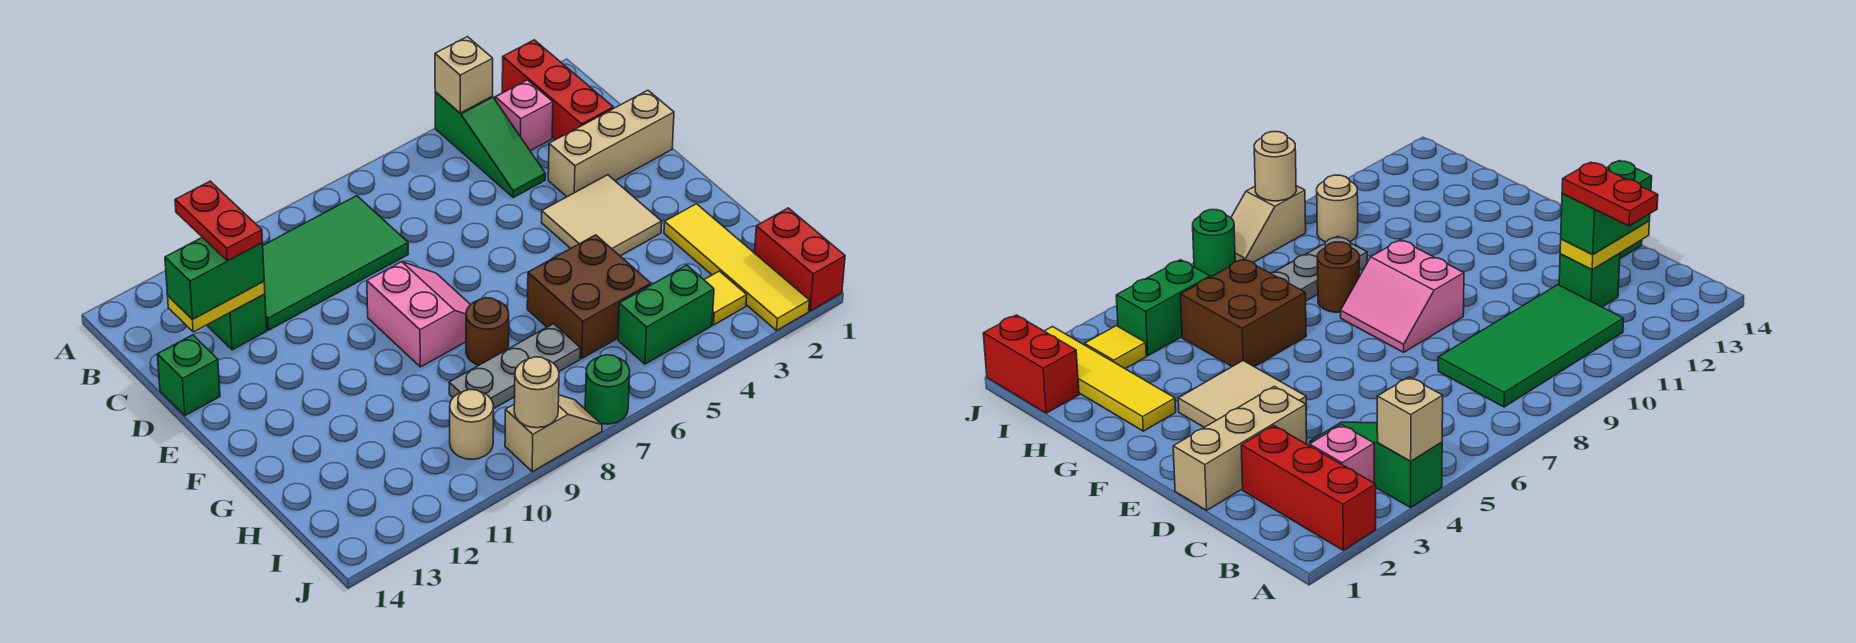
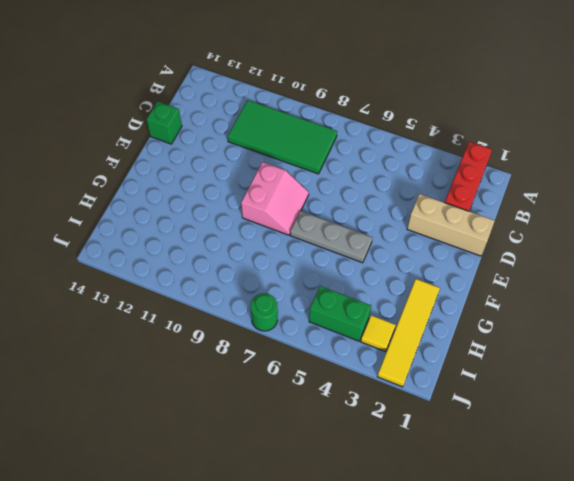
grey 1x3 plate [290,211,372,263] -> grey 1x3 plate moved to [449,324,580,409]
none -> green 1x3 slope [435,92,546,198]
none -> pink 1x1 brick [495,80,553,151]
none -> green 1x1 brick [207,294,267,350]

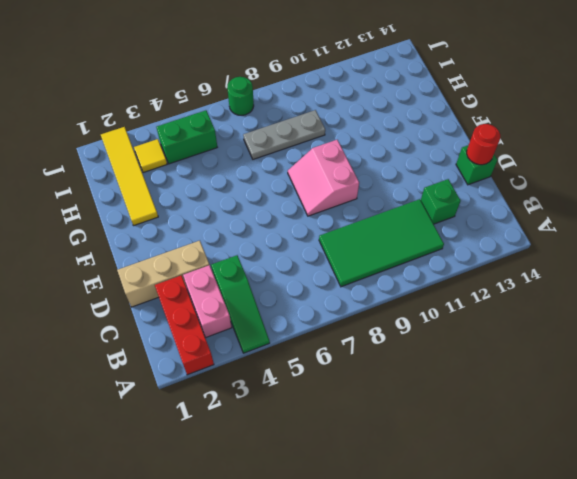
green 1x3 slope [211,255,270,353] -> green 1x3 slope turned to [435,92,546,198]
pink 1x2 brick [183,265,232,338] -> pink 1x1 brick [495,80,553,151]
red 1x1 round brick [467,124,500,165] -> none
none -> tan 2x2 tile [541,175,662,256]
none -> brown 2x2 brick [527,235,651,358]
none -> brown 1x1 round brick [466,298,509,365]

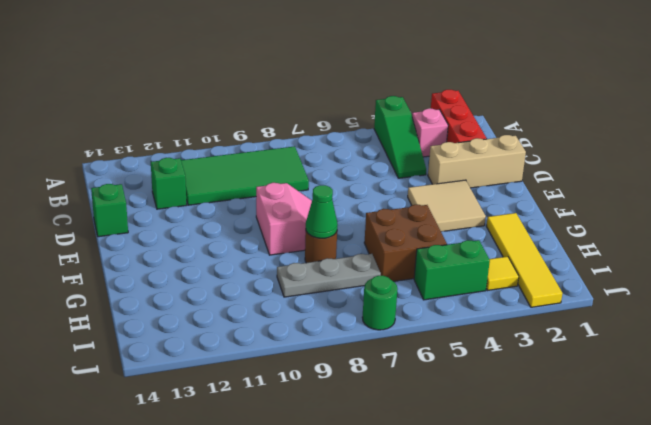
green 1x1 cone [306,185,338,238] -> none
none -> red 1x2 brick [755,208,845,311]
none -> tan 1x1 round brick [450,390,493,459]
none -> tan 1x2 slope [505,395,602,472]

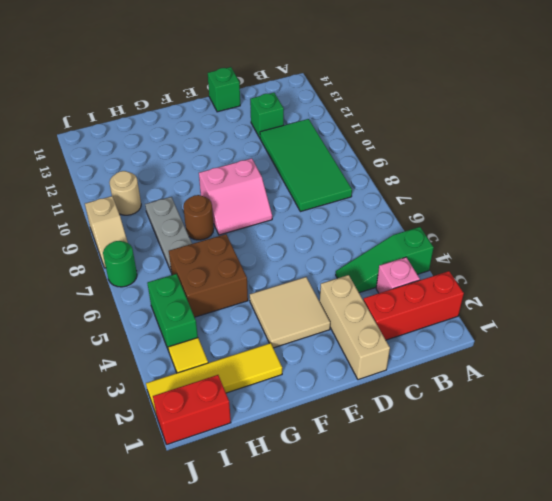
none -> tan 1x1 brick [435,37,493,113]
none -> yellow 1x2 plate [168,282,265,332]
none -> tan 1x1 round brick [514,357,559,428]

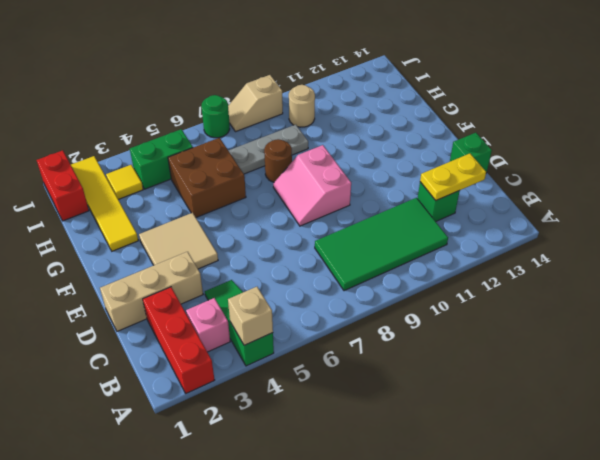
none -> tan 1x1 round brick [514,357,559,428]
none -> green 1x2 brick [165,237,264,319]
none -> red 1x2 plate [175,181,263,261]

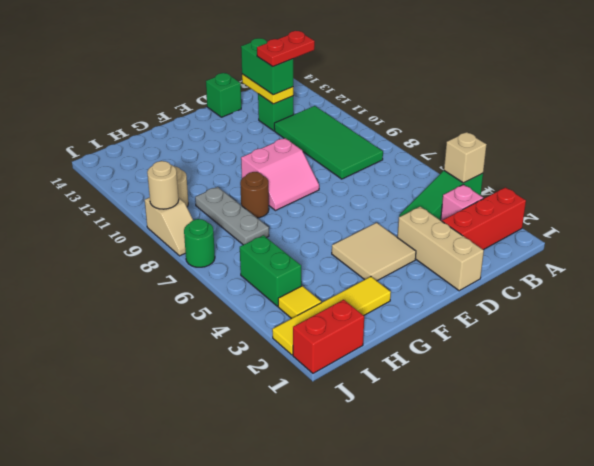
none -> brown 2x2 brick [527,235,651,358]

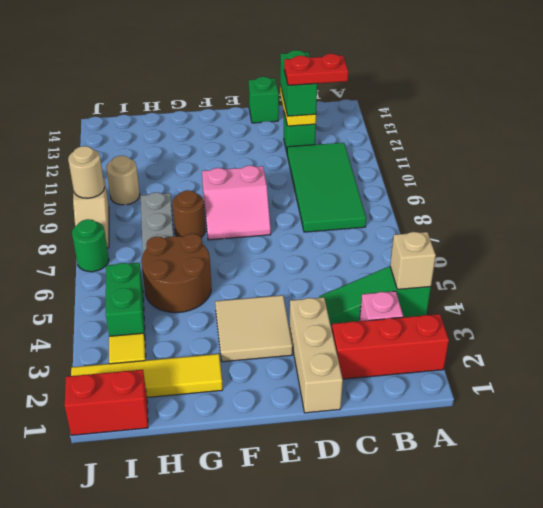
brown 2x2 round brick [141,234,211,313] -> brown 2x2 brick [527,235,651,358]

